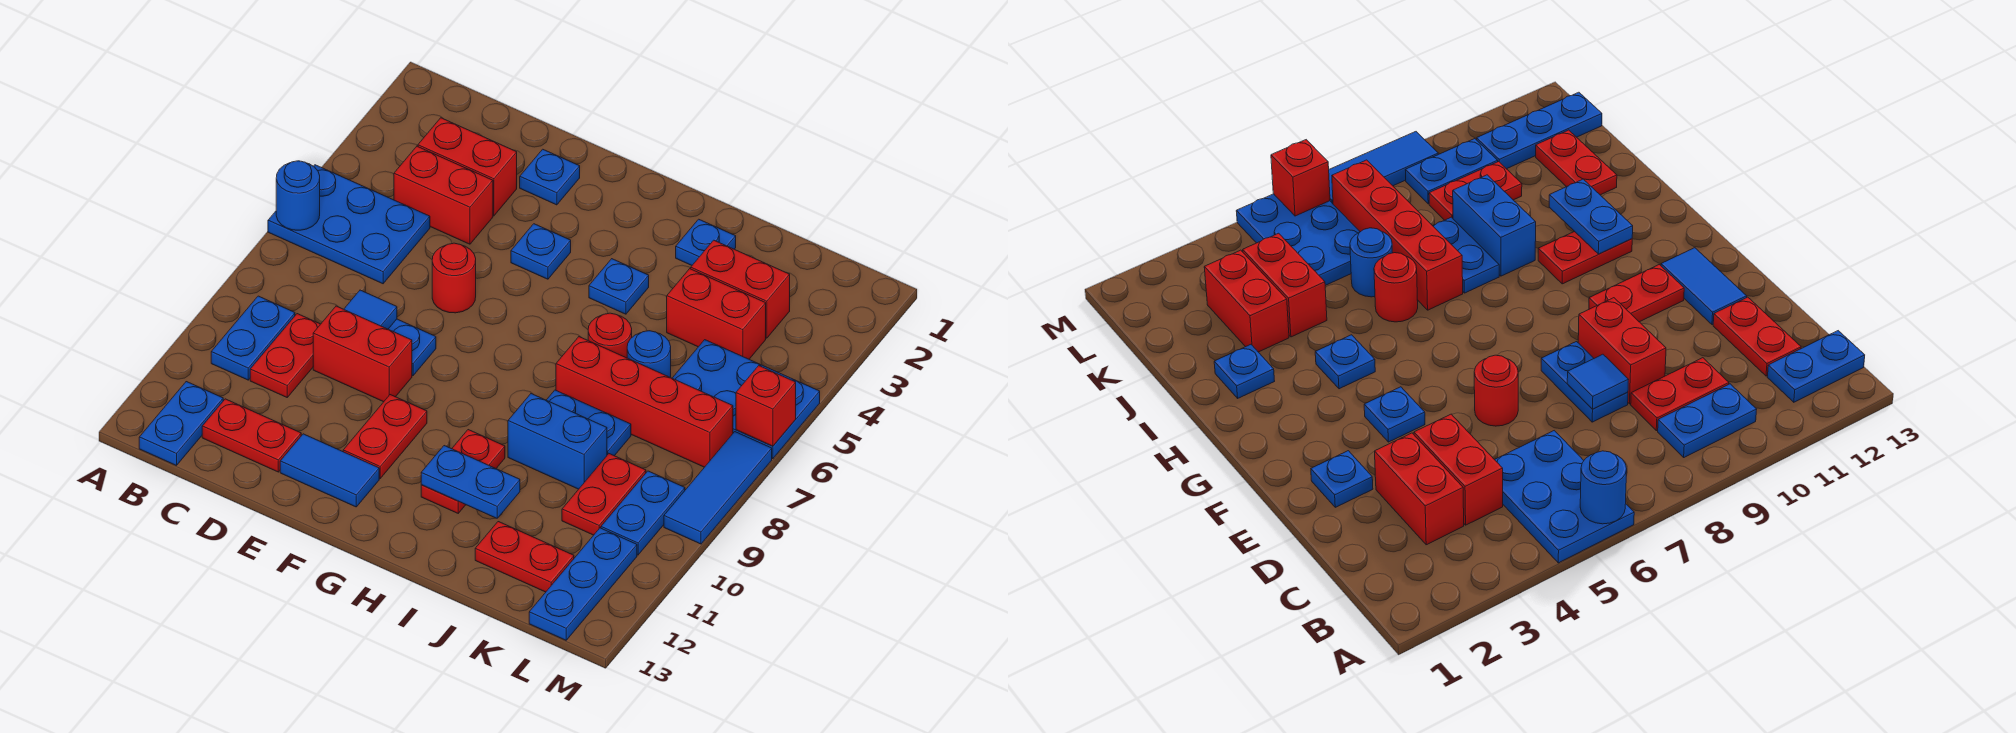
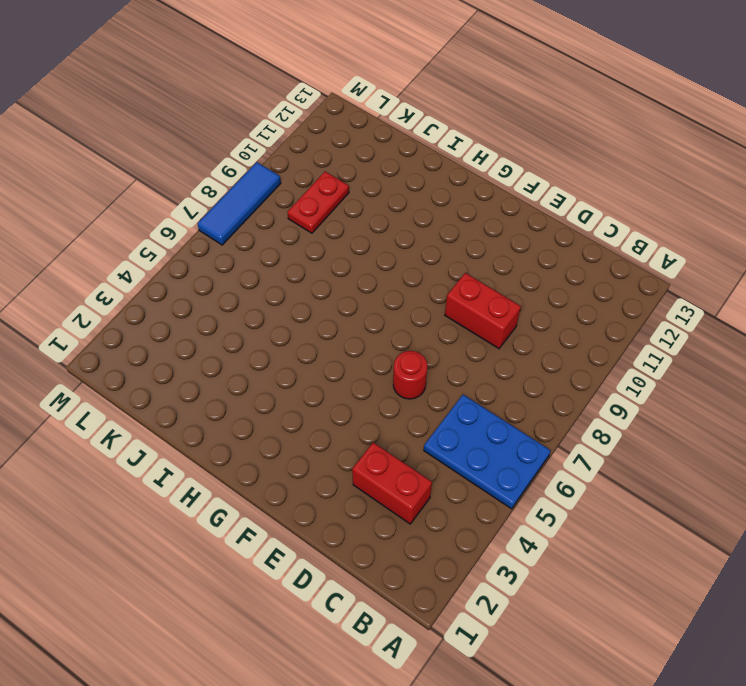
none -> blue 1x2 plate [211,296,295,380]
none -> blue 1x2 plate [139,382,223,466]
none -> red 1x2 brick [394,146,493,244]
none -> red 1x2 plate [250,314,320,397]

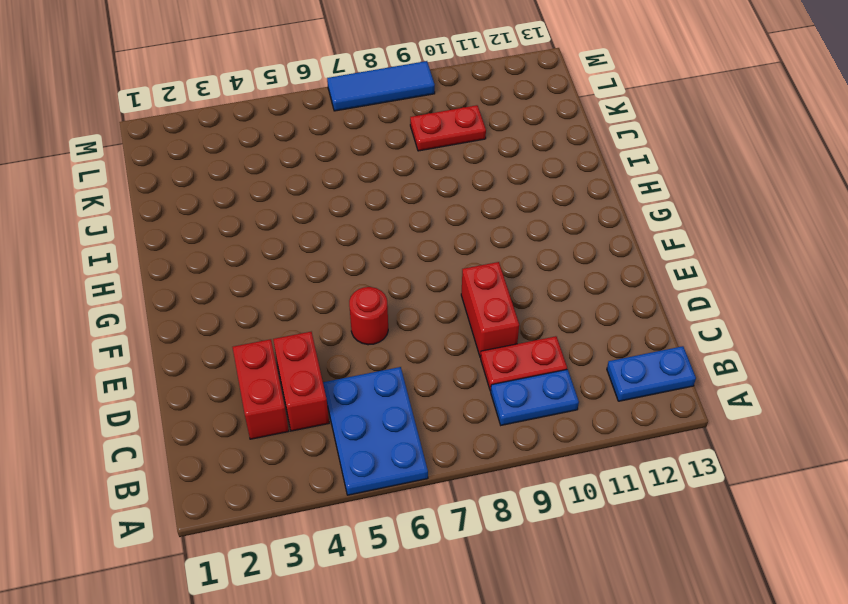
none -> red 1x2 plate [202,399,301,472]
none -> blue 1x2 plate [388,319,436,376]
none -> blue 1x1 plate [520,149,580,205]
none -> blue 1x2 tile [280,434,379,507]

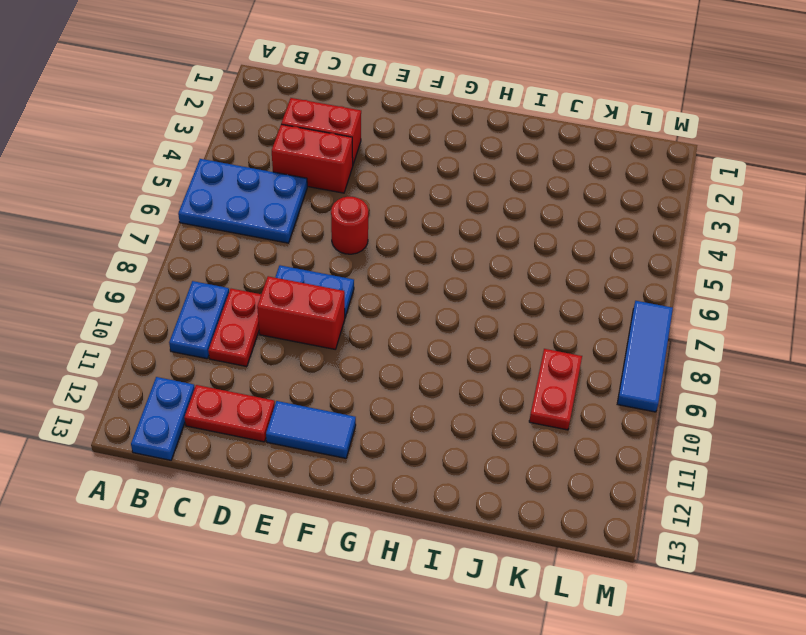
none -> blue 1x1 plate [520,149,580,205]
none -> blue 1x1 plate [511,224,571,279]
none -> red 1x2 plate [343,395,427,478]
none -> blue 1x1 plate [589,259,649,314]

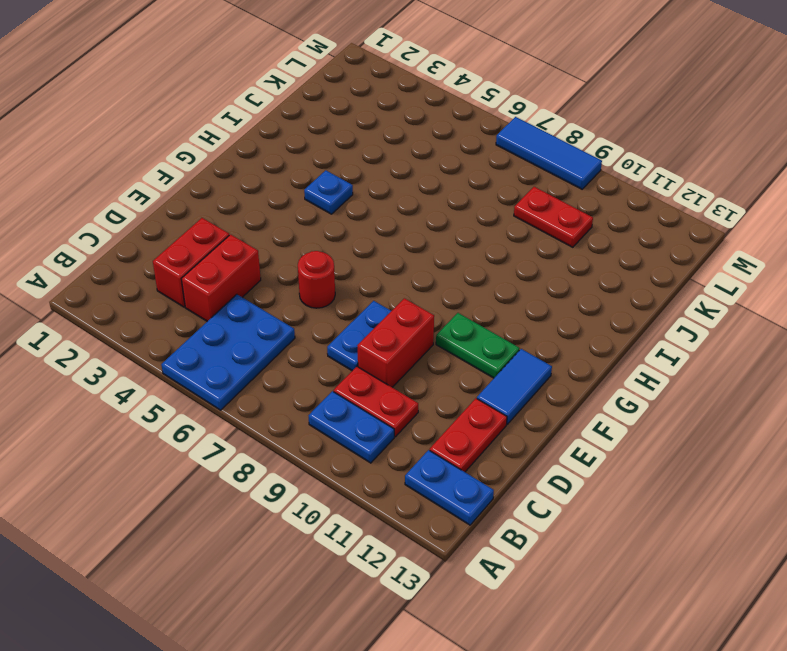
green 1x2 plate [436,313,520,378] -> red 1x2 plate [343,395,427,478]
none -> blue 1x1 plate [520,149,580,205]
none -> blue 1x1 plate [511,224,571,279]
none -> red 1x2 plate [421,430,505,513]
none -> blue 1x1 plate [676,219,736,265]

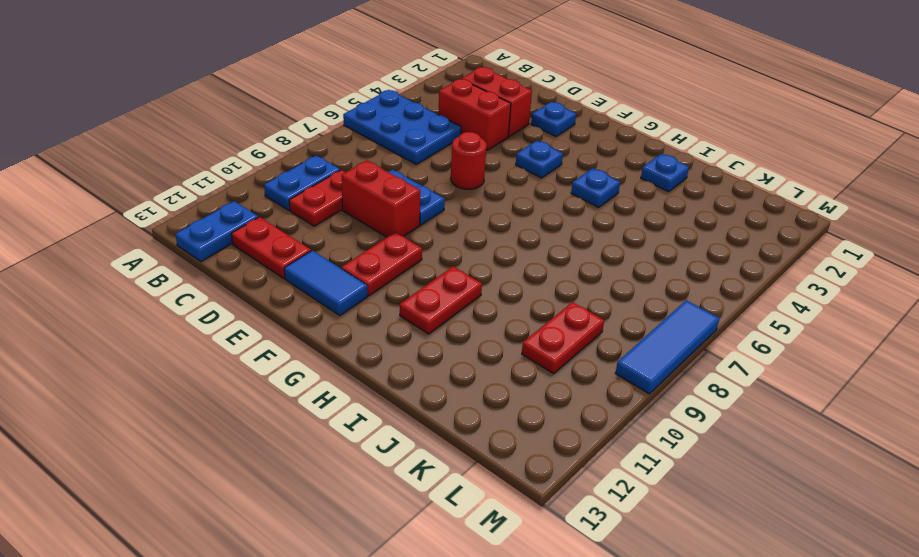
none -> red 1x1 round brick [588,313,632,358]
none -> red 1x4 brick [556,337,733,467]
none -> blue 1x2 plate [547,390,631,456]
none -> blue 1x2 brick [508,394,607,489]

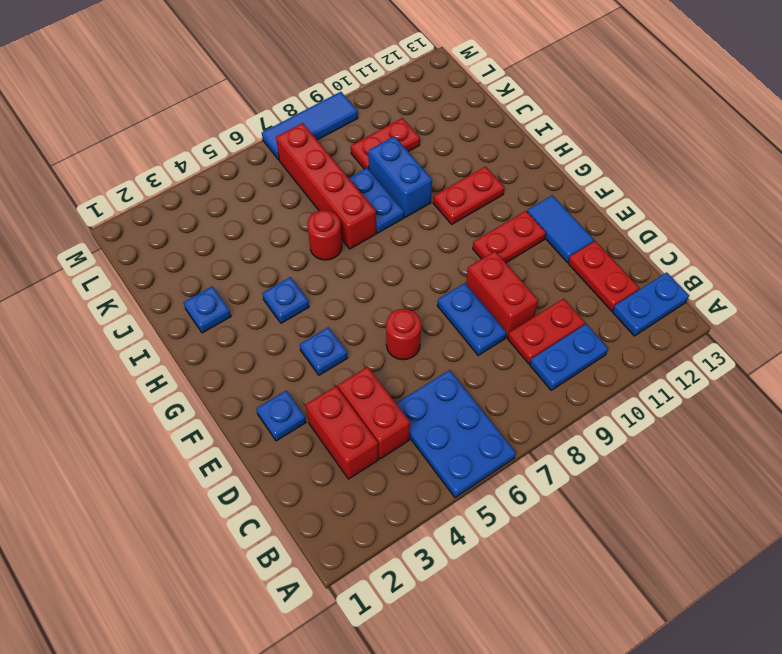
none -> red 1x2 brick [691,240,790,338]
none -> red 1x2 brick [667,269,766,359]
none -> blue 1x1 round brick [627,331,671,377]
none -> red 1x2 plate [475,522,574,592]

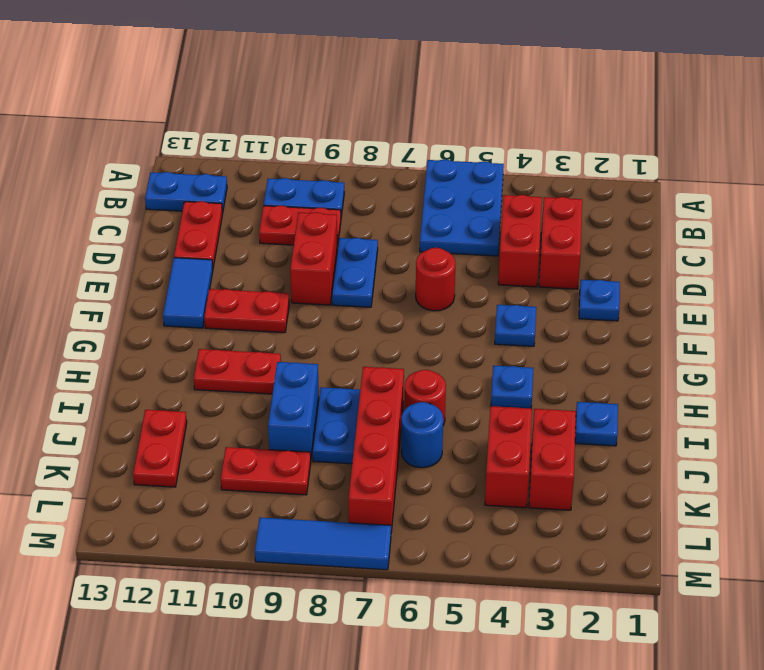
none -> blue 2x3 plate [672,340,820,459]
none -> blue 1x2 plate [601,471,685,555]
none -> blue 1x3 plate [529,528,637,640]
none -> blue 1x1 round brick [276,161,320,230]

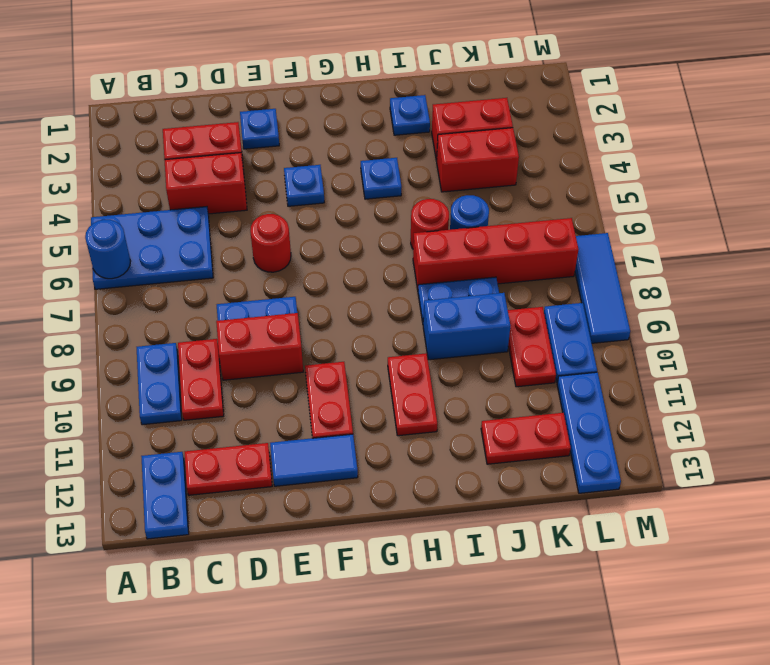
none -> blue 2x3 plate [672,340,820,459]
none -> blue 1x1 tile [344,290,397,329]
none -> blue 1x2 plate [421,446,520,518]
none -> red 1x1 brick [736,366,796,446]

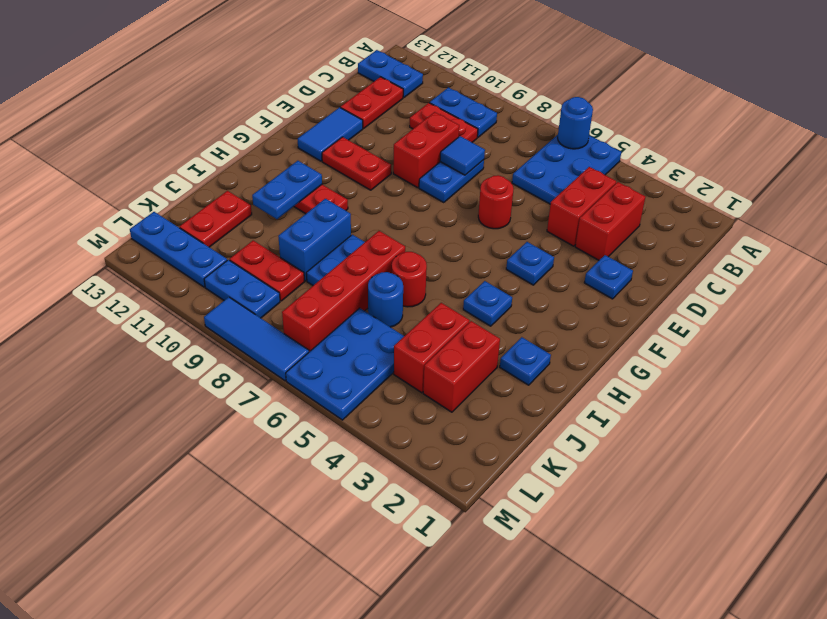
none -> red 1x1 brick [736,366,796,446]

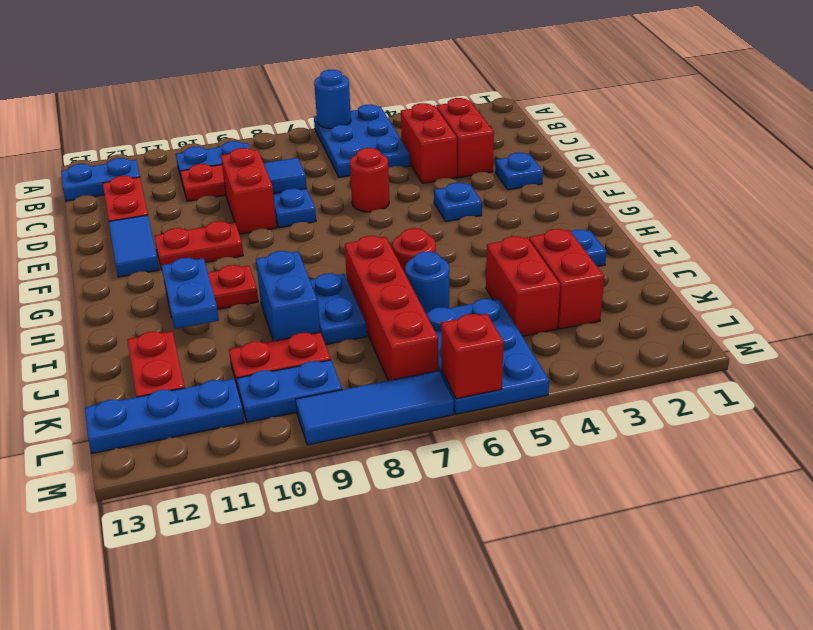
none -> blue 1x1 plate [589,259,649,314]

